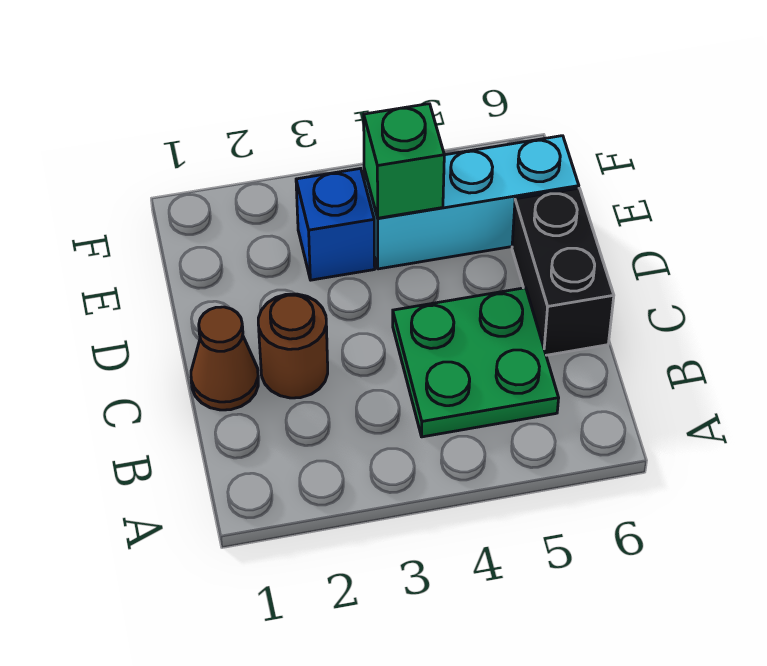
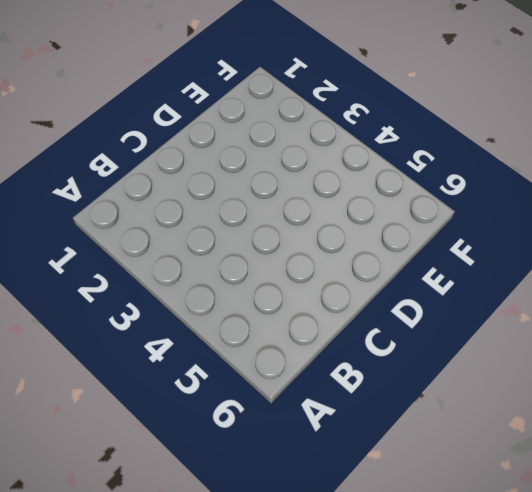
none -> green 2x2 plate [393,288,559,437]
none -> brown 1x1 cone [191,307,258,410]

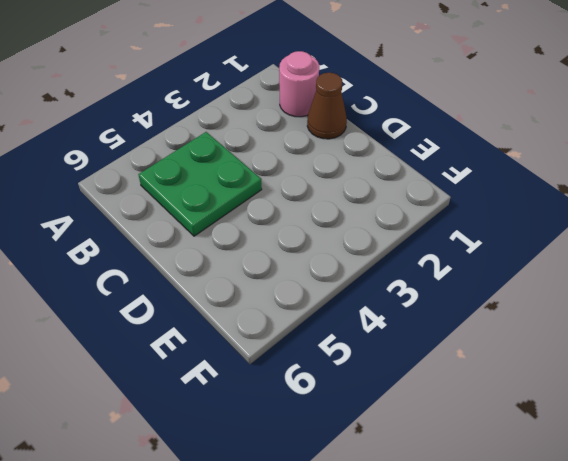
pink 1x1 round brick [279,51,319,117] -> none
none -> brown 1x1 round brick [258,294,328,398]
none -> black 1x2 brick [512,188,614,355]

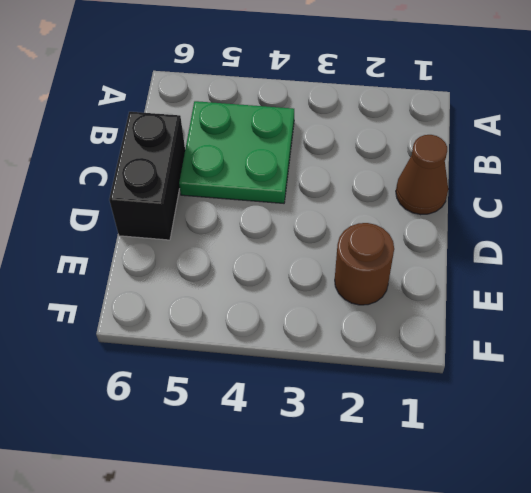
brown 1x1 round brick [335,223,394,305] -> brown 1x1 round brick moved to [258,294,328,398]
none -> blue 1x1 brick [296,168,375,280]
none -> cyan 1x3 brick [364,136,579,269]

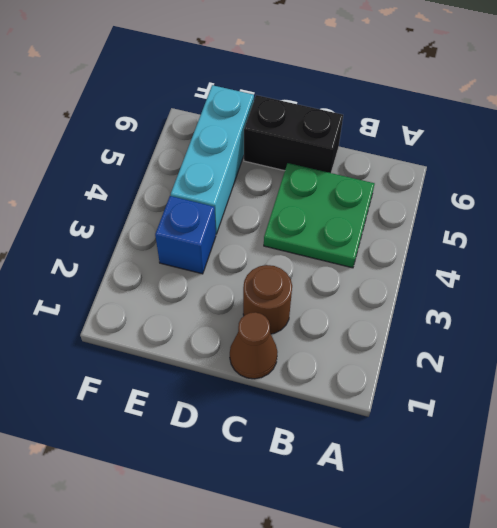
none -> green 1x1 brick [364,104,444,218]

